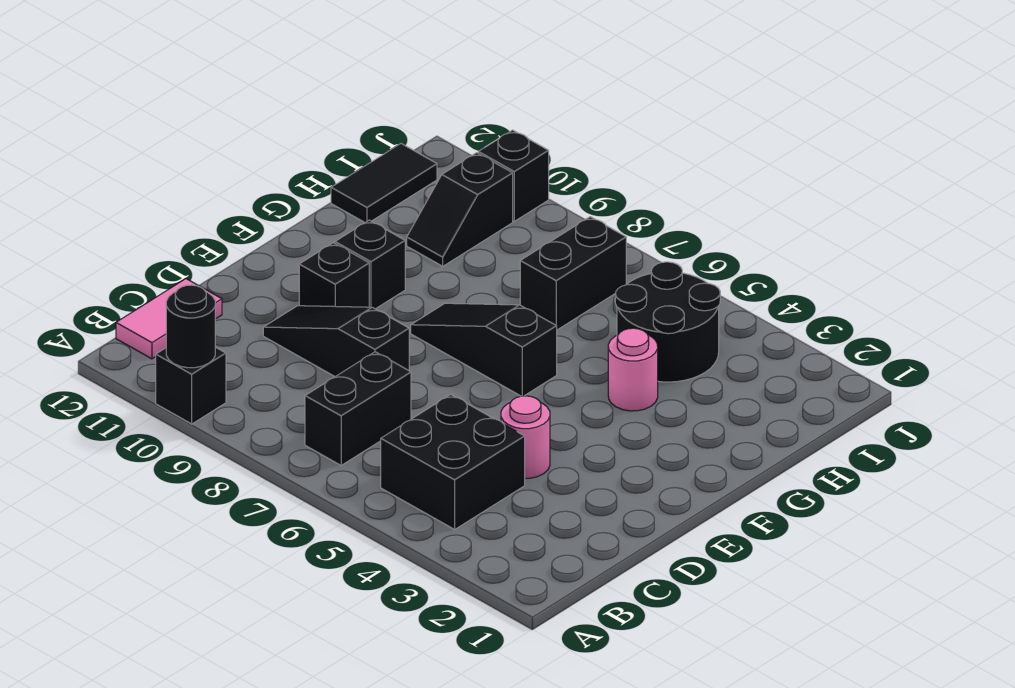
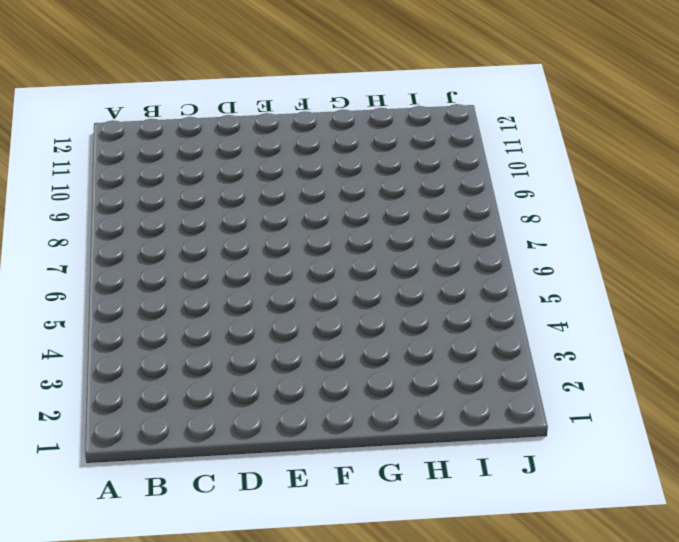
none -> black 1x1 brick [156,347,226,424]
none -> black 2x2 brick [381,395,525,529]
none -> black 1x2 brick [305,352,411,465]

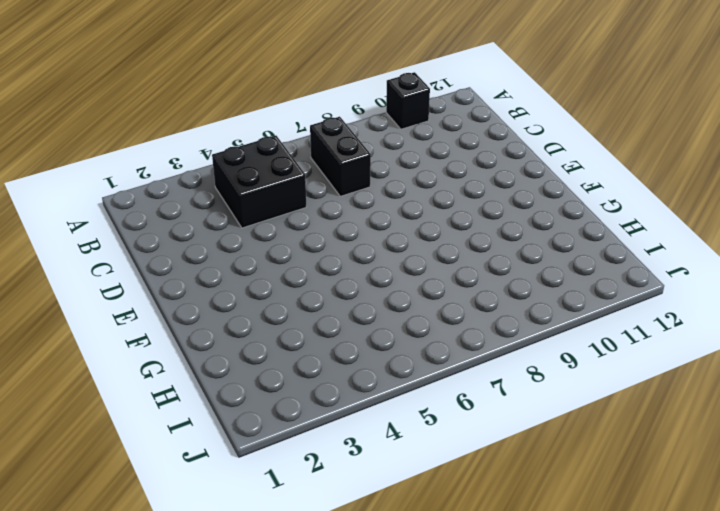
none -> pink 1x2 tile [116,279,222,359]
none -> pink 1x1 round brick [501,396,550,478]
none -> black 1x3 slope [263,306,409,377]

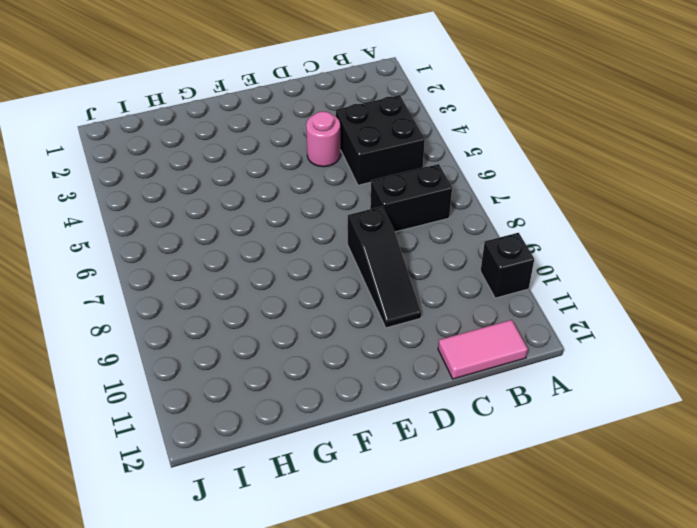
none -> black 1x1 brick [299,243,369,307]
none -> black 1x3 slope [411,303,557,396]
none -> black 1x1 brick [335,220,405,309]

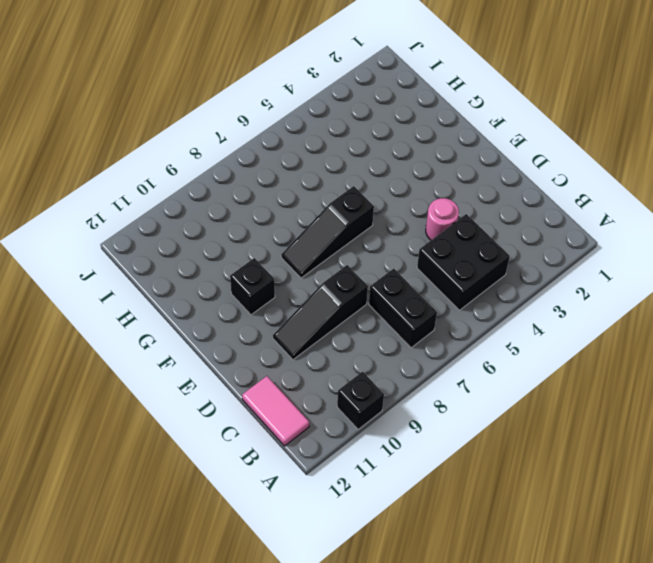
none -> black 1x1 brick [299,243,369,307]
none -> pink 1x1 round brick [608,328,658,411]
none -> black 2x2 round brick [615,262,720,382]

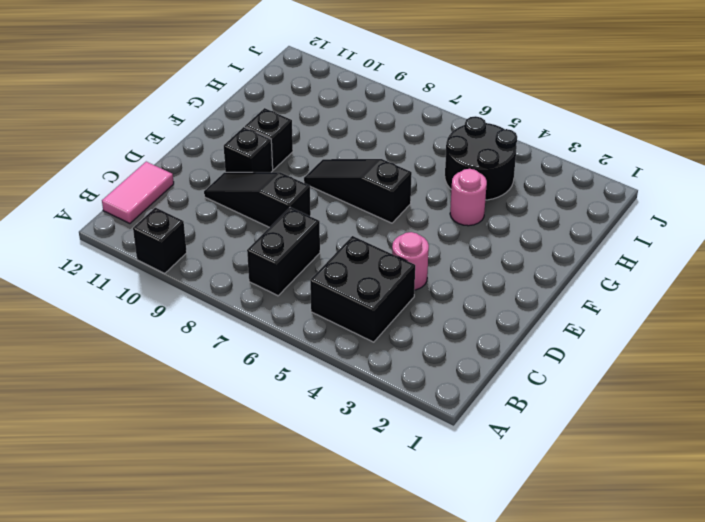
none -> black 1x2 brick [520,217,626,330]
none -> black 1x2 slope [407,153,513,266]
none -> black 1x2 tile [331,144,437,222]

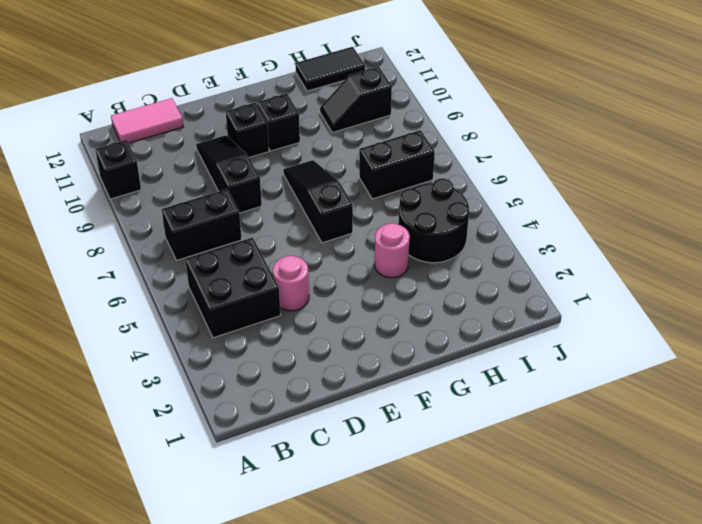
none -> black 1x1 brick [478,130,549,221]
none -> black 1x1 round brick [166,285,215,368]

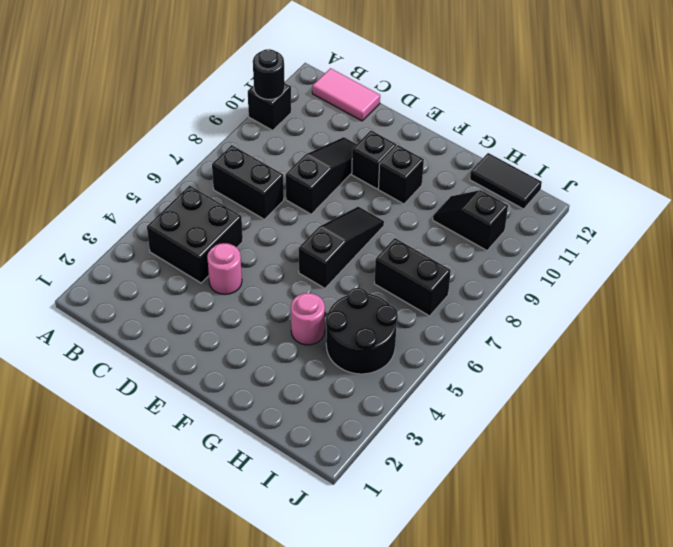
none -> black 1x1 brick [478,130,549,221]

